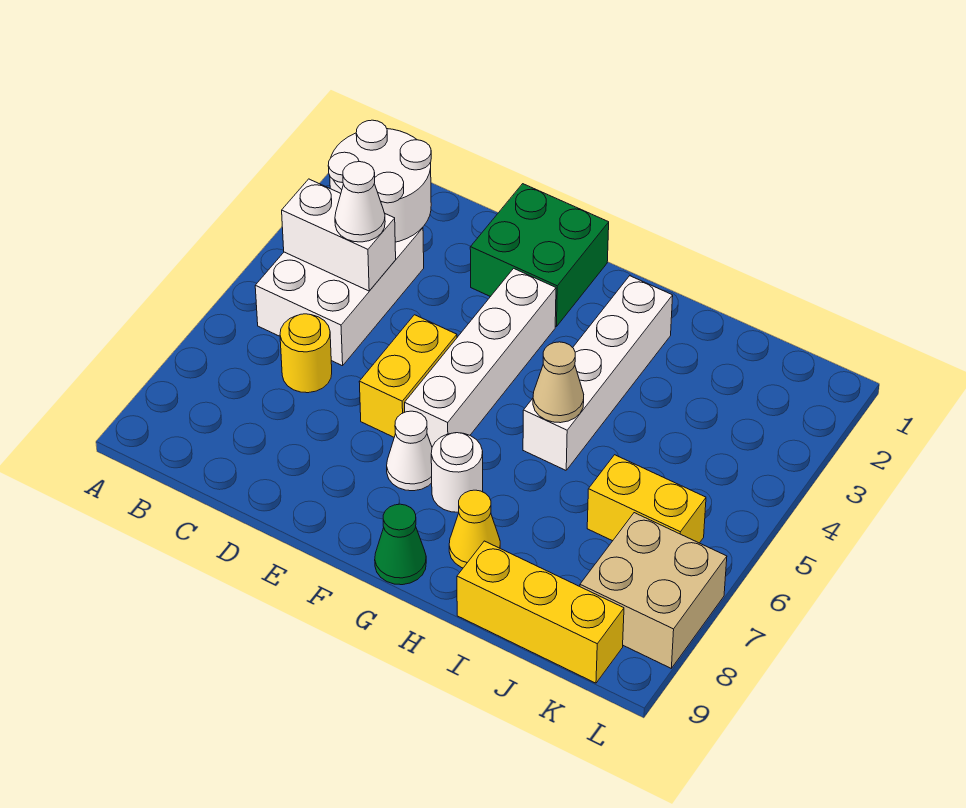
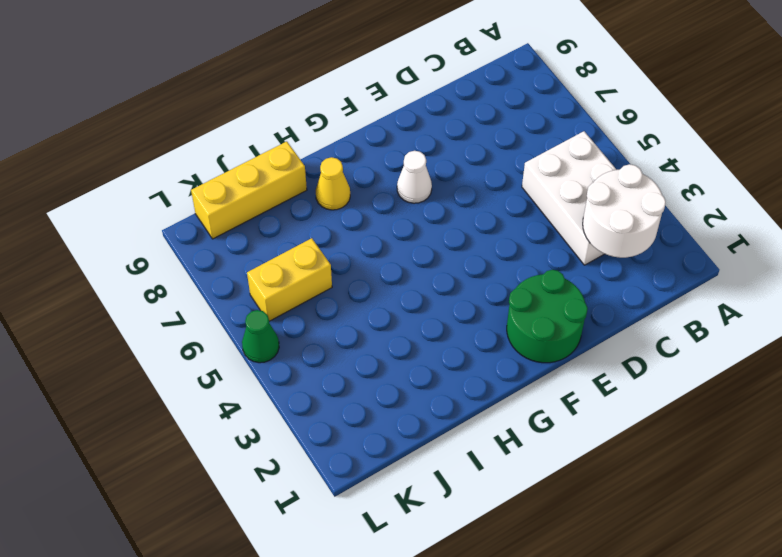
green 2x2 round brick [507,270,588,363] -> green 2x2 brick [470,184,609,327]
green 1x1 cone [242,310,279,363] -> green 1x1 cone moved to [375,504,426,585]
none -> yellow 1x1 round brick [280,314,332,393]
none -> yellow 1x2 brick [359,315,457,437]
none -> white 1x4 brick [405,268,556,447]

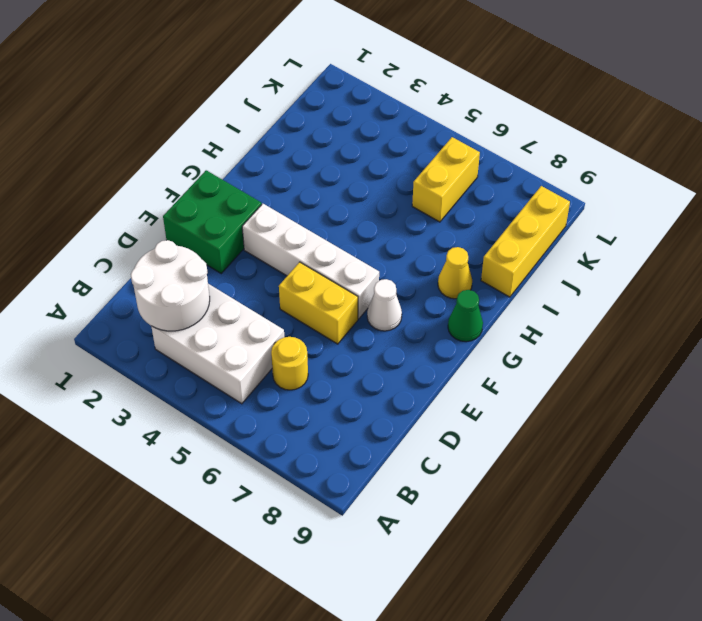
none -> white 1x1 round brick [431,433,483,512]
none -> white 1x4 brick [523,276,673,470]
none -> tan 2x2 brick [580,513,727,668]

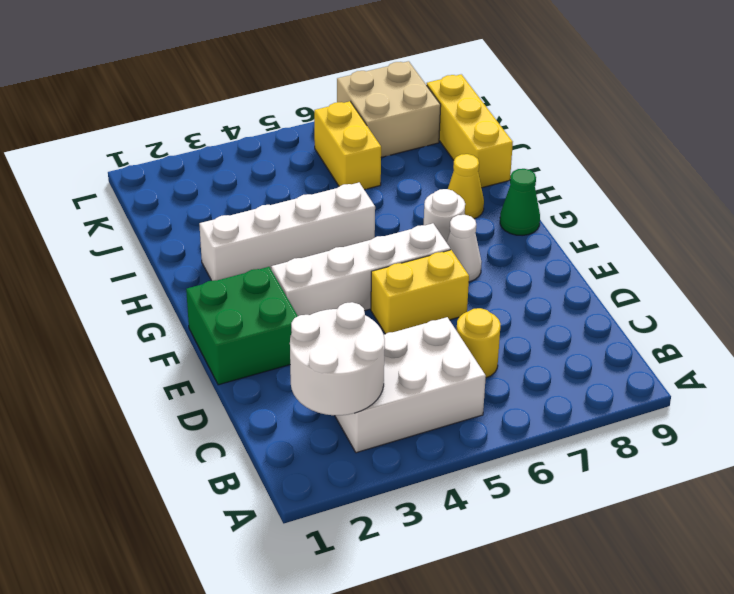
none -> white 1x2 brick [282,179,396,291]
none -> tan 1x1 cone [533,342,584,423]
none -> white 1x1 cone [335,162,385,242]

